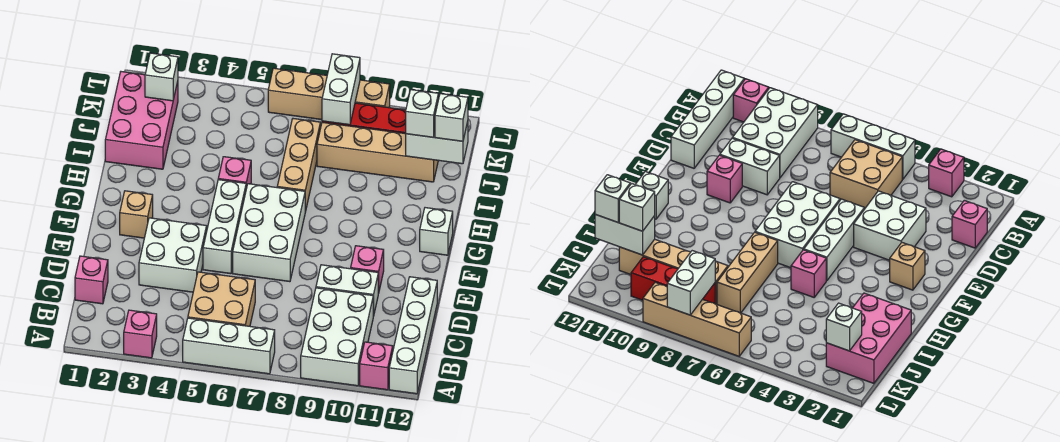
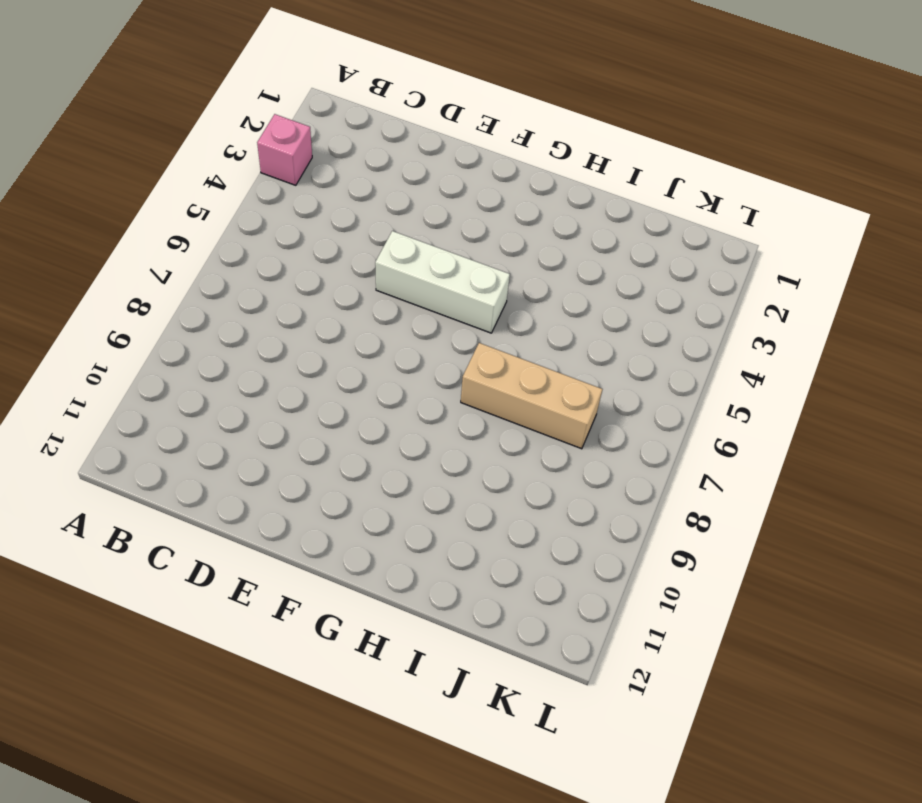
none -> white 1x3 brick [183,318,275,374]
none -> white 2x3 brick [301,288,373,386]
none -> pink 1x1 brick [360,342,393,390]

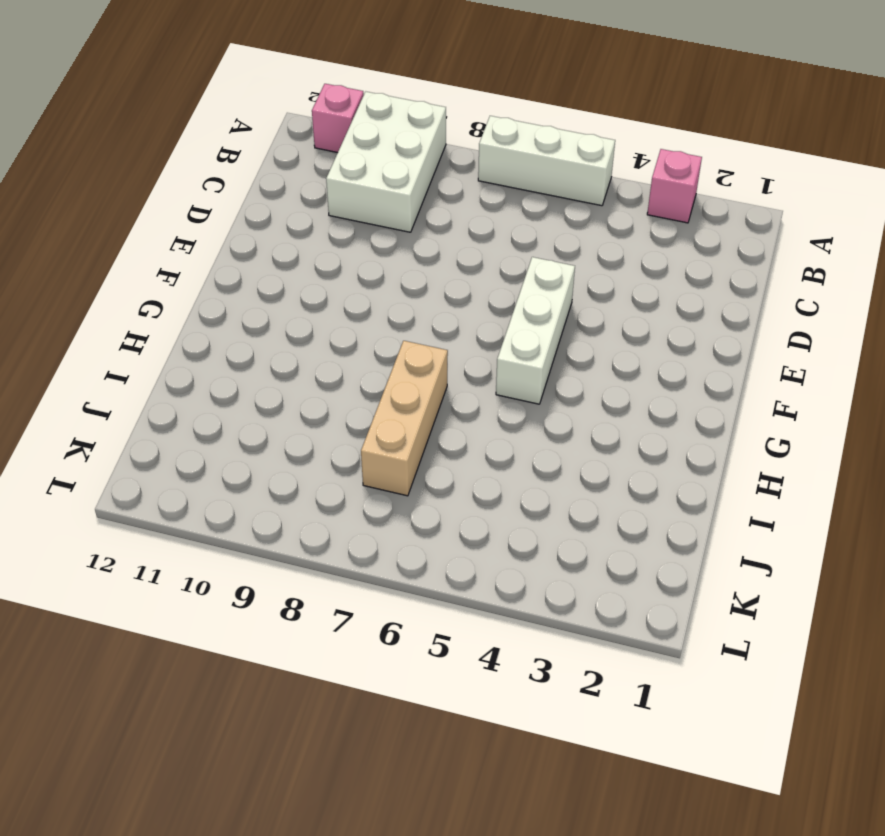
none -> white 1x4 brick [389,277,437,394]
none -> tan 2x2 brick [188,272,255,326]
none -> pink 1x1 brick [75,256,108,304]

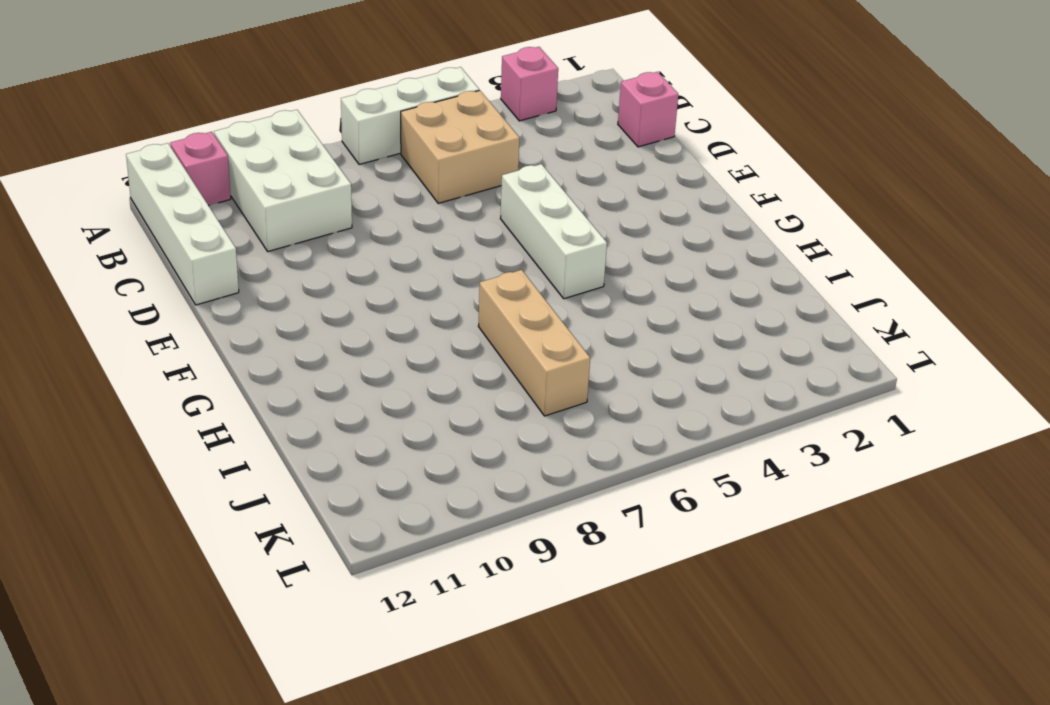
none -> white 2x2 brick [139,218,207,292]
none -> white 1x2 brick [316,265,378,316]
none -> white 2x3 brick [233,184,305,282]

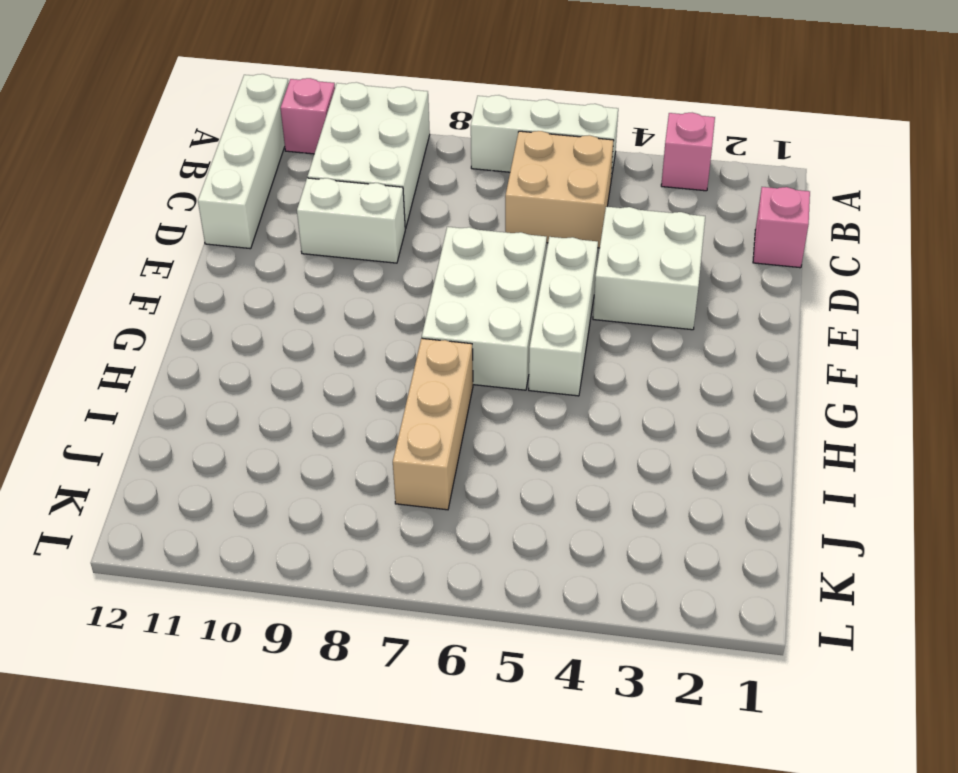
none -> pink 1x1 brick [351,246,384,293]
none -> tan 1x1 brick [120,191,153,238]
none -> white 1x1 brick [420,208,453,255]

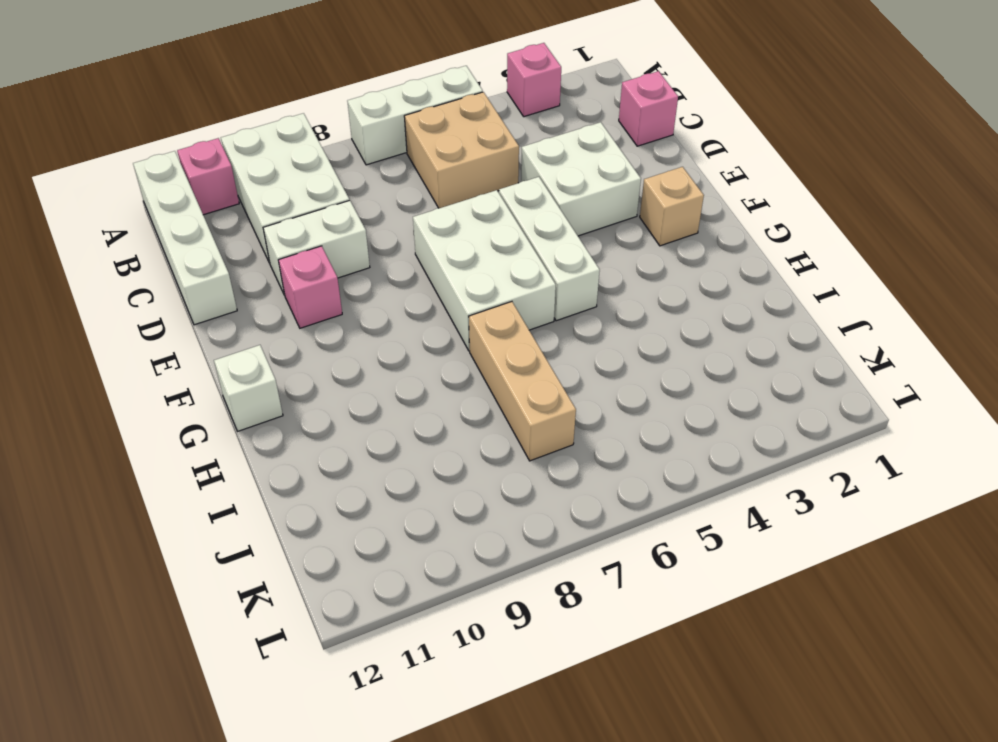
none -> pink 1x1 brick [218,157,251,188]
none -> pink 2x3 brick [105,72,178,169]
none -> tan 1x4 brick [317,122,438,182]

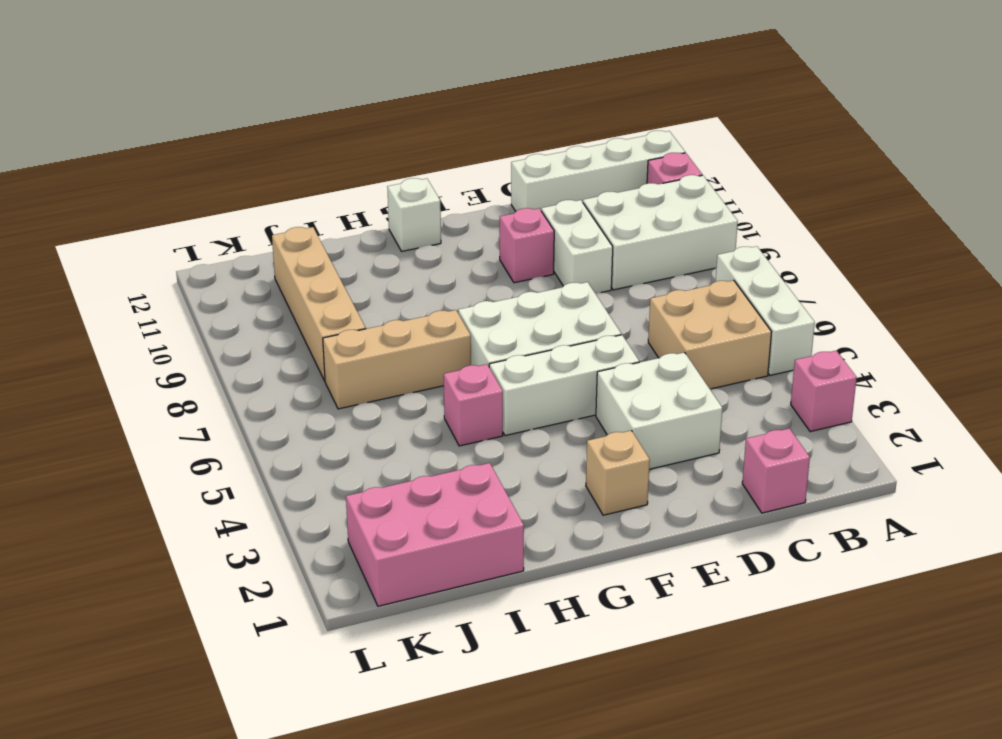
none -> red 1x3 brick [322,103,406,134]
none -> tan 1x4 brick [268,68,390,120]
none -> white 1x2 brick [406,122,468,164]

